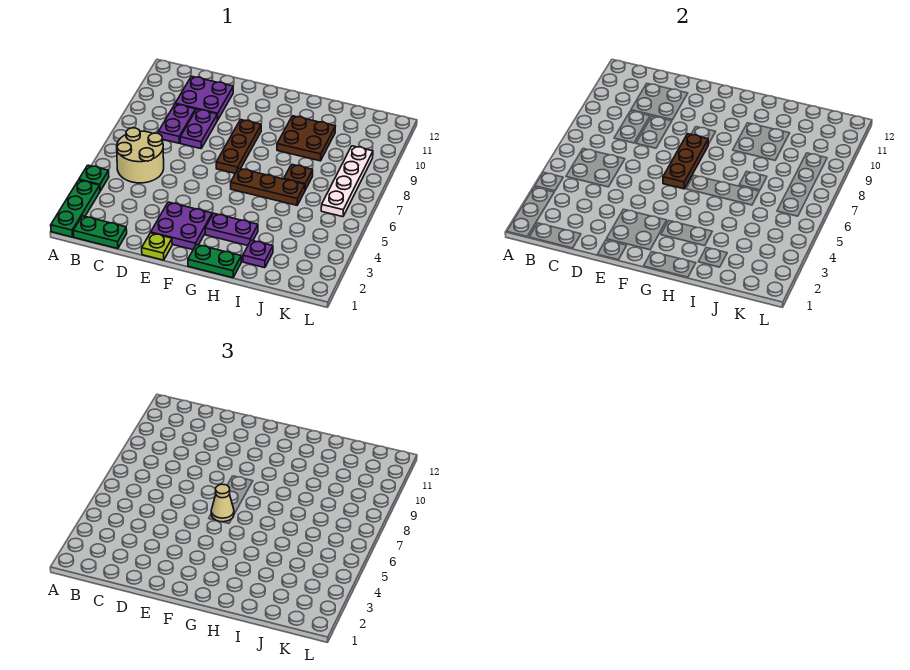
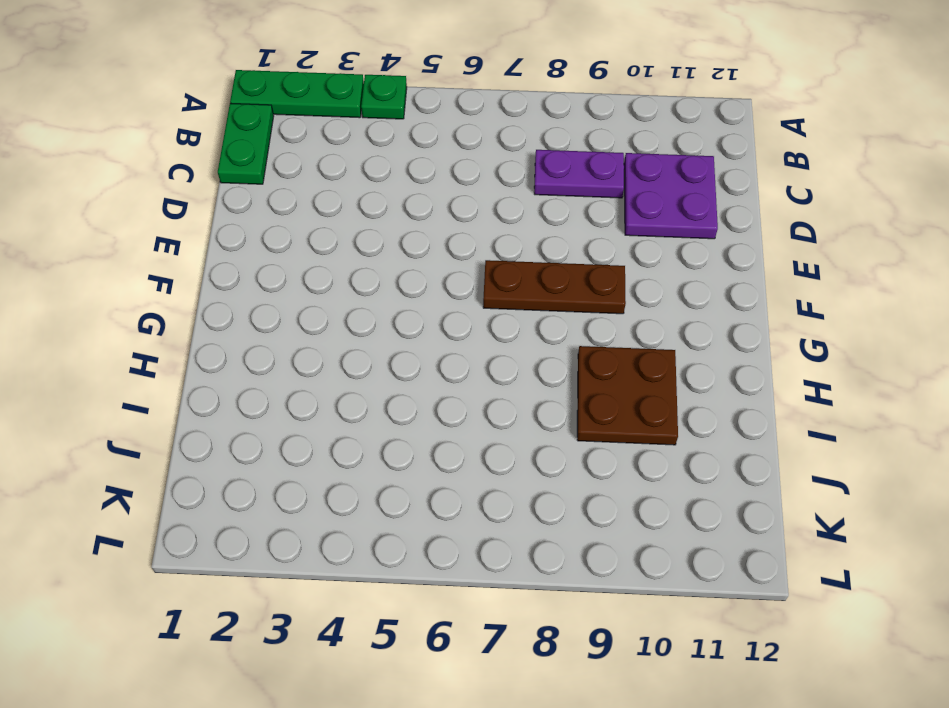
none -> tan 2x2 round brick [117,128,164,183]
none -> purple 1x2 plate [180,109,217,149]
none -> lime 1x1 plate [142,233,172,260]

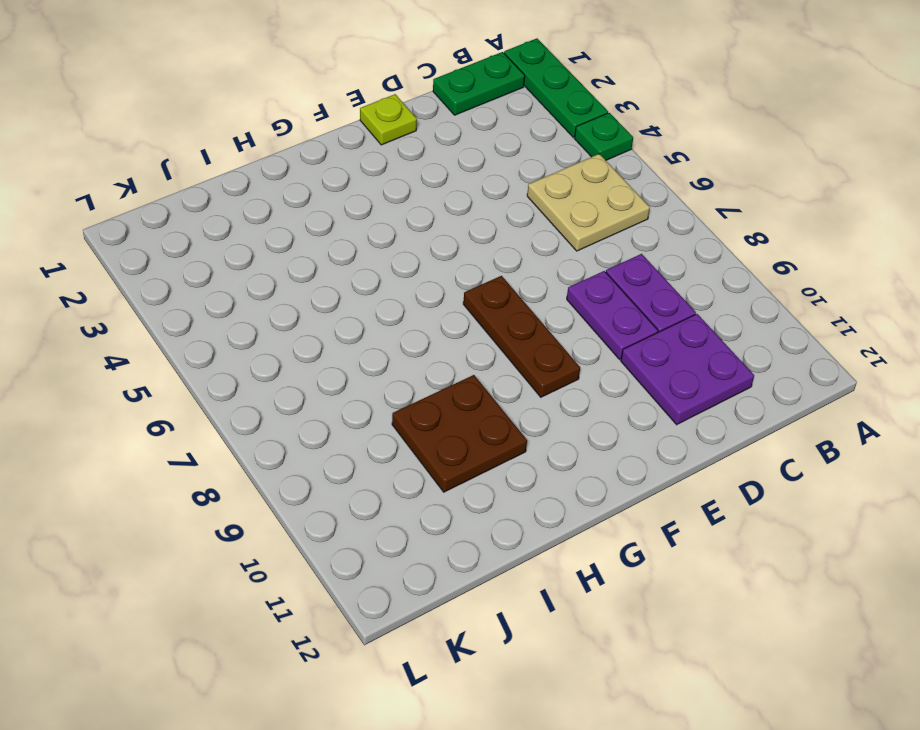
tan 2x2 plate [527,154,650,251] -> tan 2x2 round brick [117,128,164,183]
none -> purple 2x2 plate [151,202,212,250]
none -> green 1x2 plate [188,244,241,278]
none -> purple 1x2 plate [205,213,258,245]

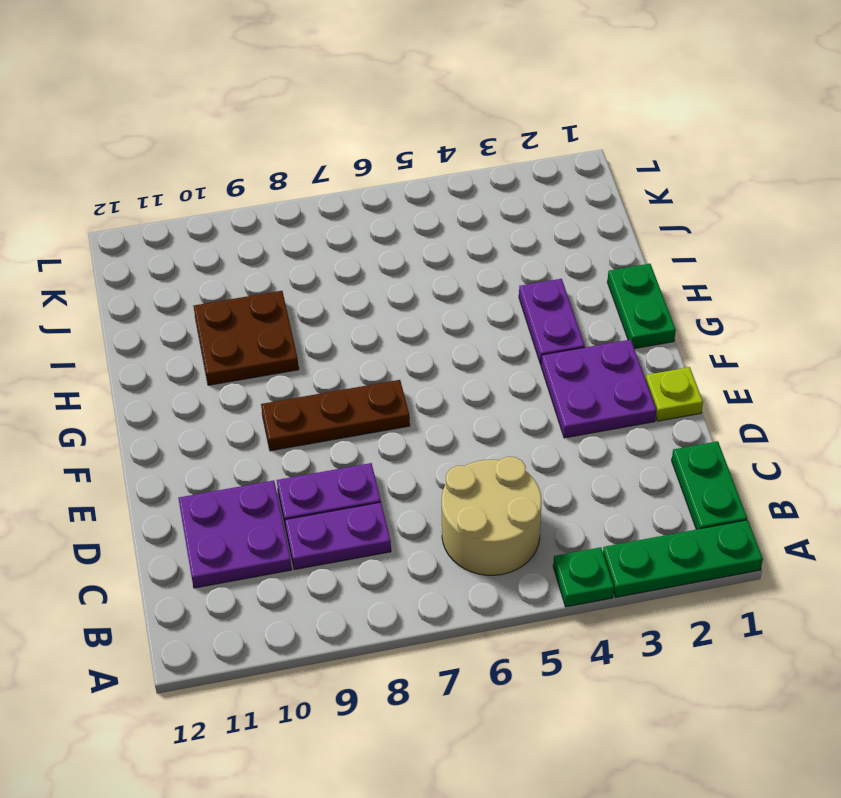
none -> brown 1x3 plate [231,168,305,205]
none -> purple 1x1 plate [243,240,273,268]
none -> brown 1x1 plate [284,164,313,190]

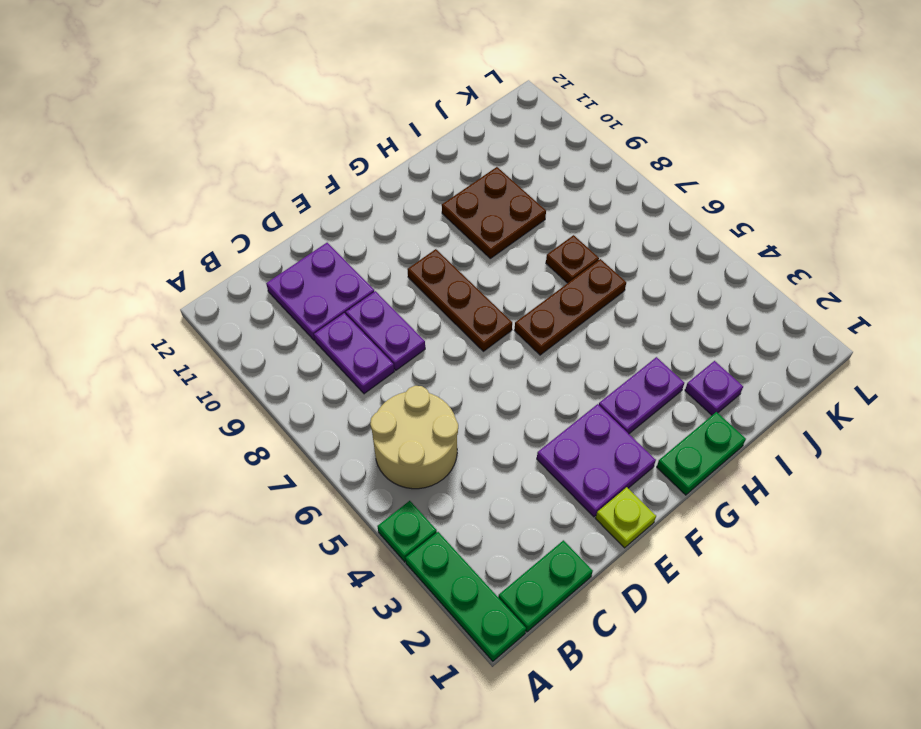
none -> white 1x4 plate [321,146,373,217]
none -> brown 1x3 plate [663,134,708,189]
none -> tan 1x1 cone [211,484,234,522]

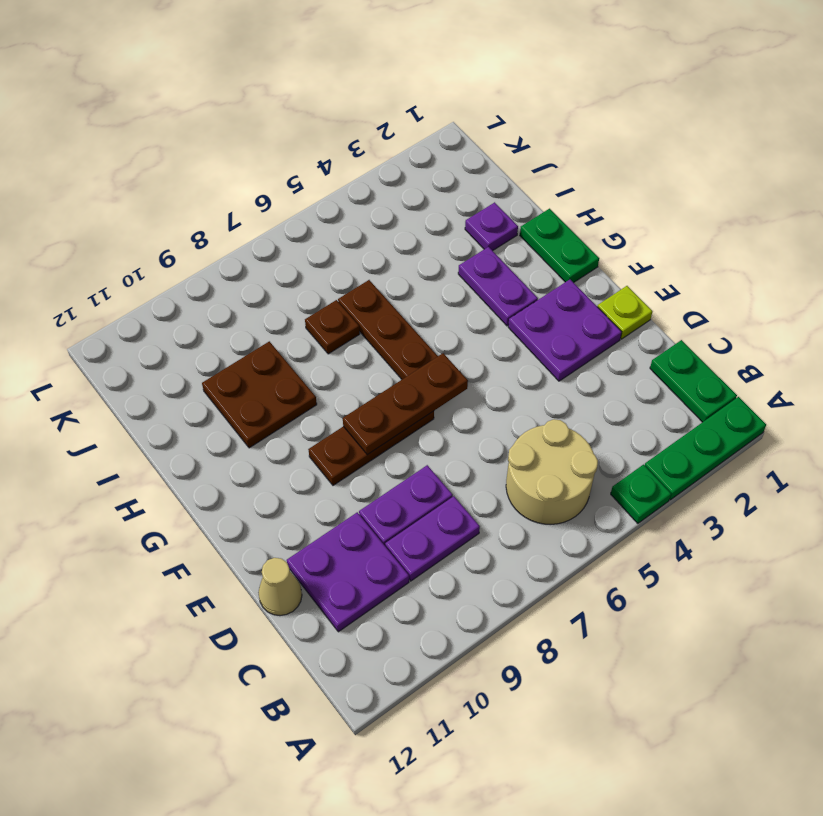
tan 1x1 cone [259,558,302,616] -> tan 1x1 cone moved to [211,484,234,522]
none -> white 1x4 plate [321,146,373,217]

